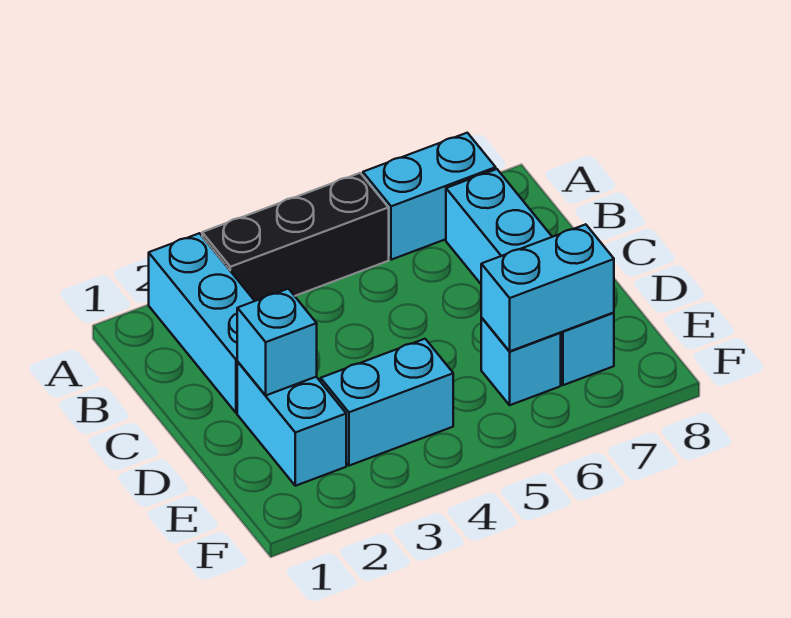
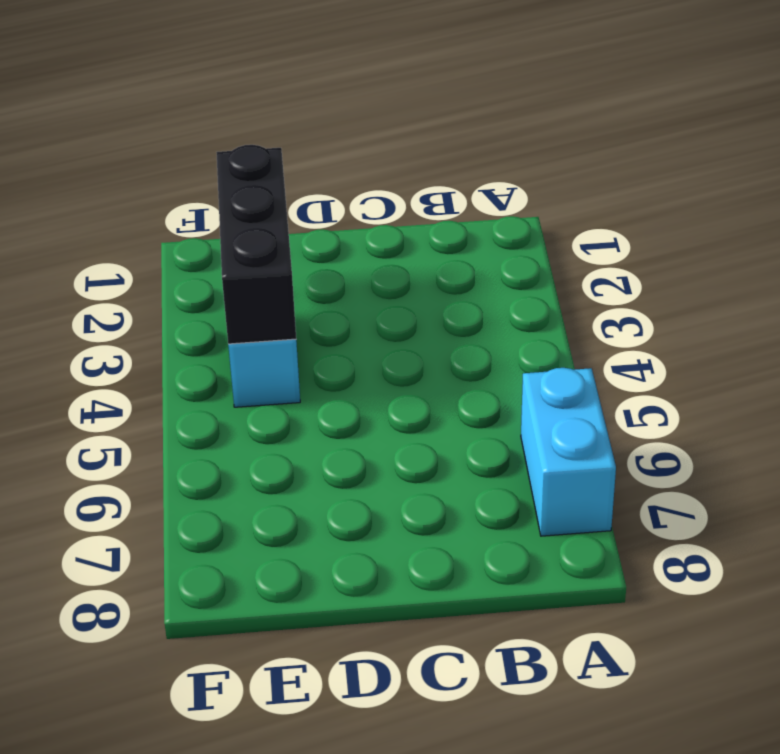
black 1x3 brick [216,145,296,344] -> black 1x3 brick moved to [202,173,389,301]
none -> cyan 1x3 brick [149,233,254,413]
none -> cyan 1x4 brick [446,169,614,385]

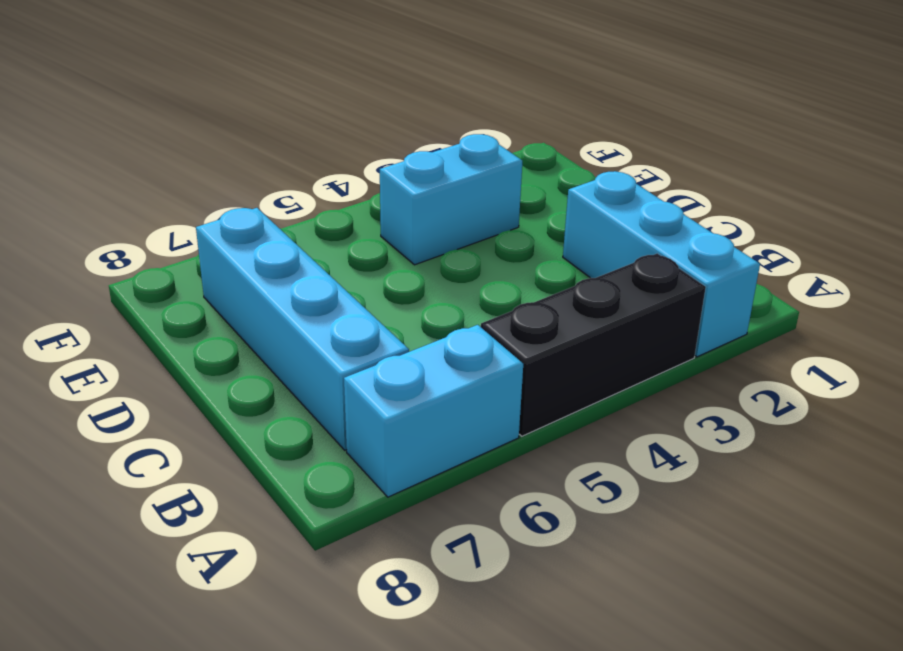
none -> cyan 1x2 brick [237,362,346,486]
none -> cyan 1x1 brick [481,318,561,405]

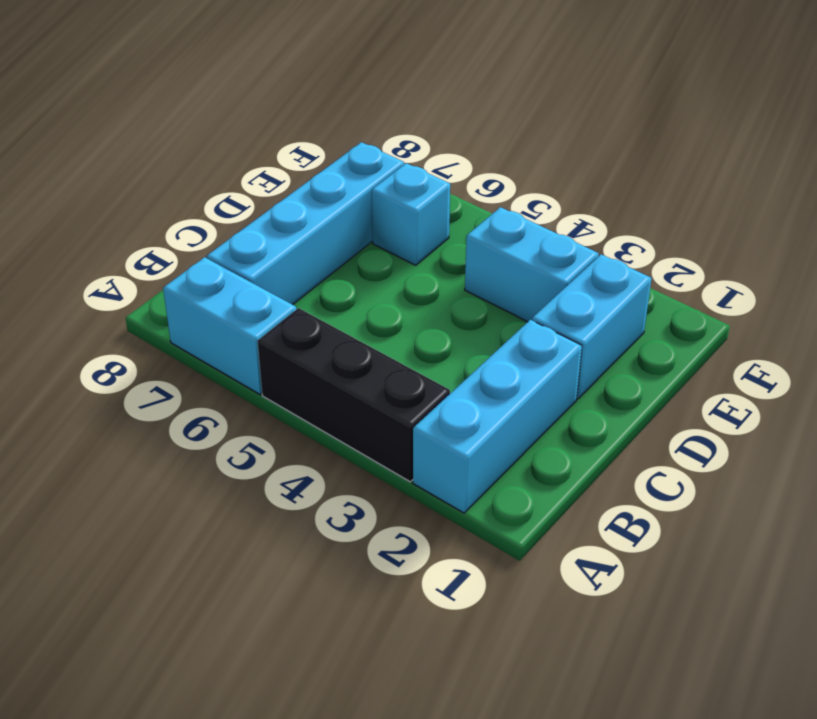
none -> cyan 1x1 brick [237,289,317,395]
none -> cyan 1x2 brick [481,224,614,351]

